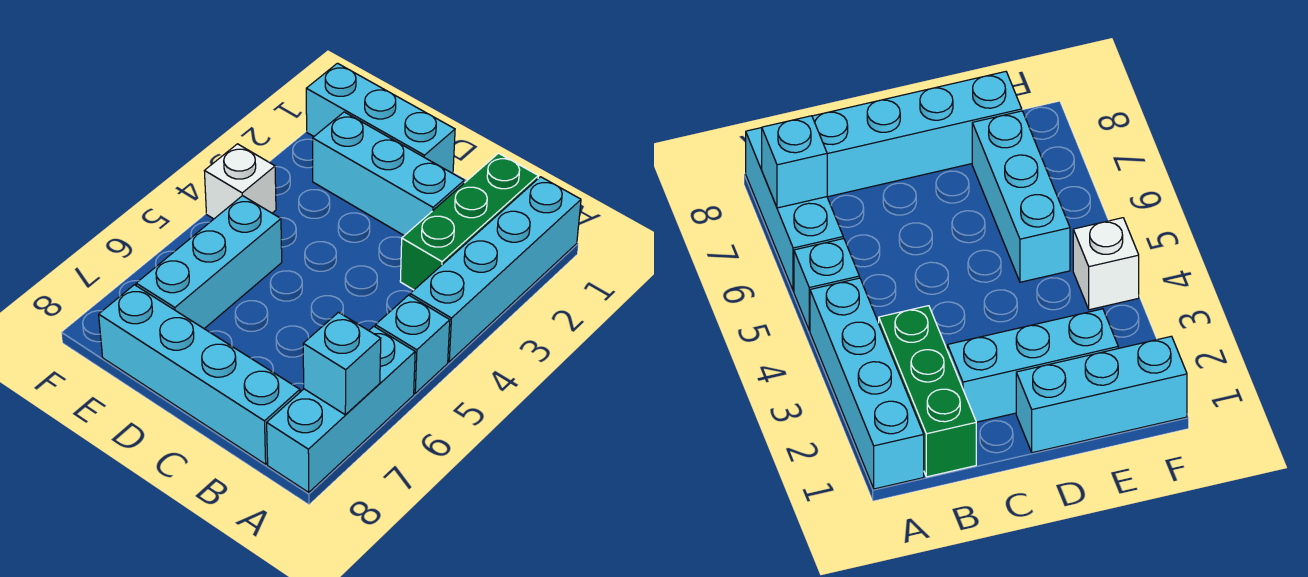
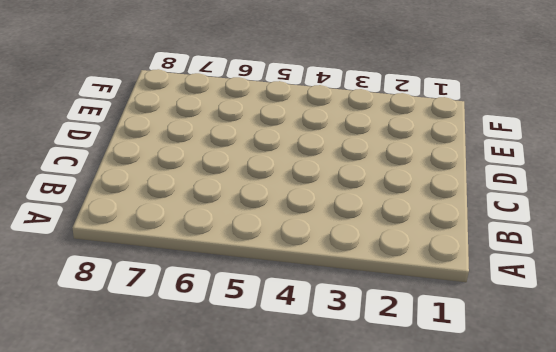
none -> cyan 1x4 brick [410,177,581,362]
none -> cyan 1x1 brick [375,295,450,393]

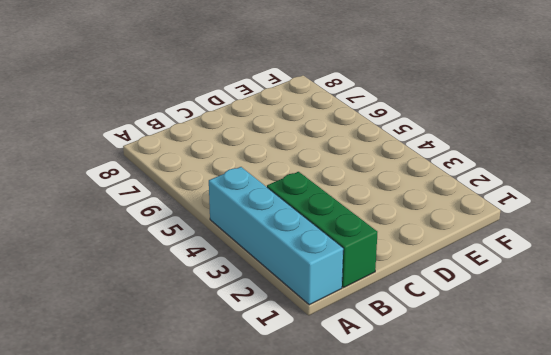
none -> cyan 1x1 brick [375,295,450,393]
none -> cyan 1x3 brick [267,326,415,492]

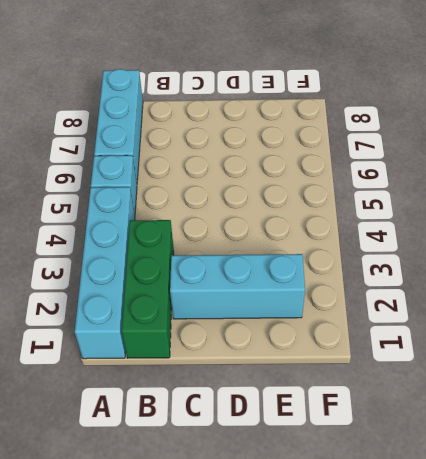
none -> cyan 1x4 brick [99,285,300,464]
none -> cyan 1x3 brick [306,63,455,173]

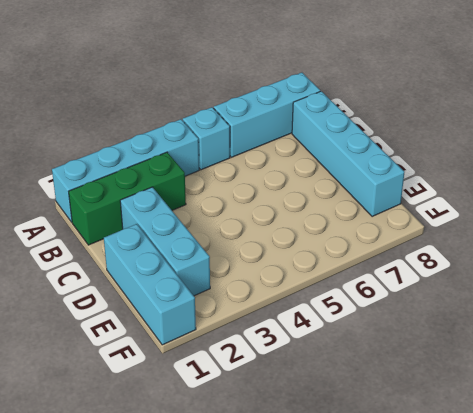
none -> cyan 1x3 brick [136,196,282,329]
none -> white 1x1 brick [205,144,276,219]

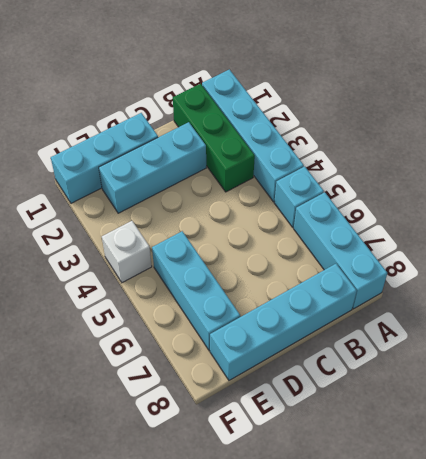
none -> cyan 1x1 brick [303,312,381,415]

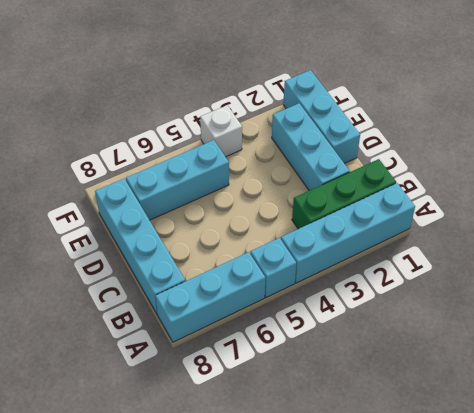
none -> cyan 1x1 brick [303,312,381,415]

